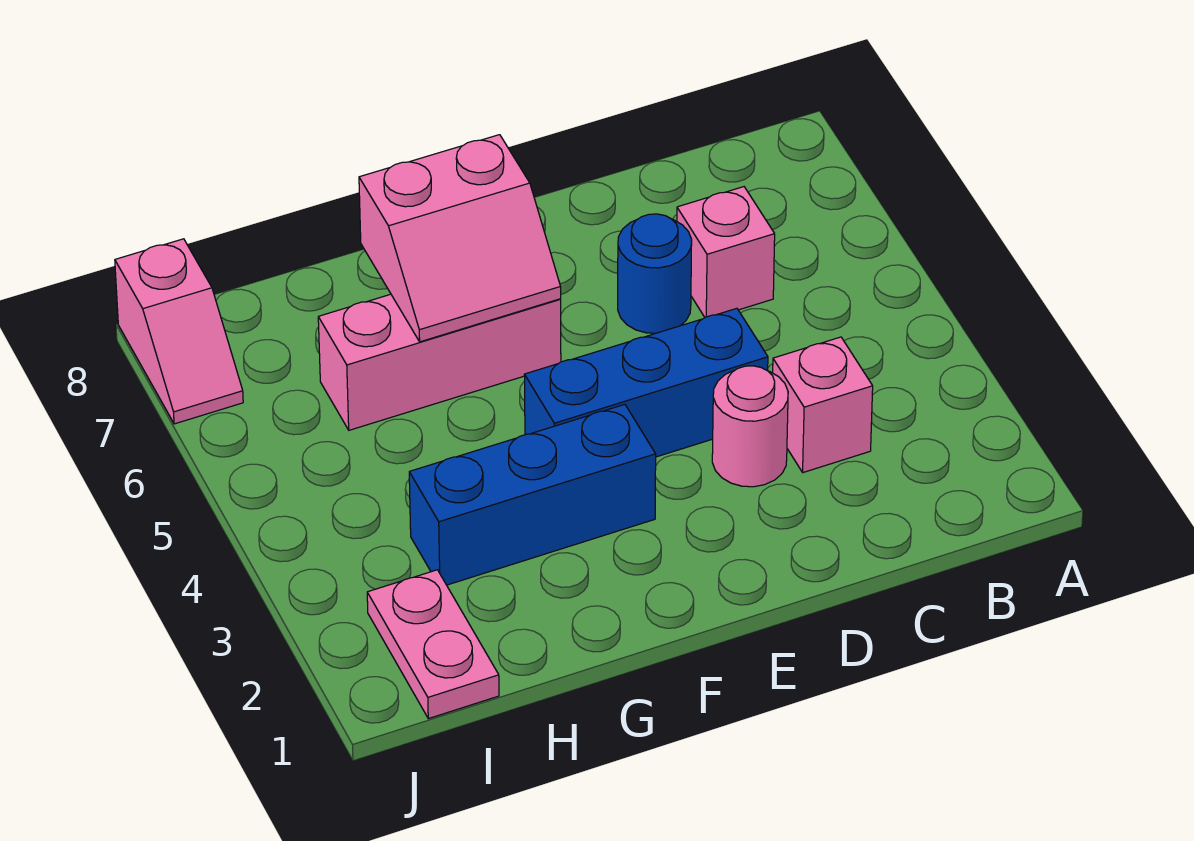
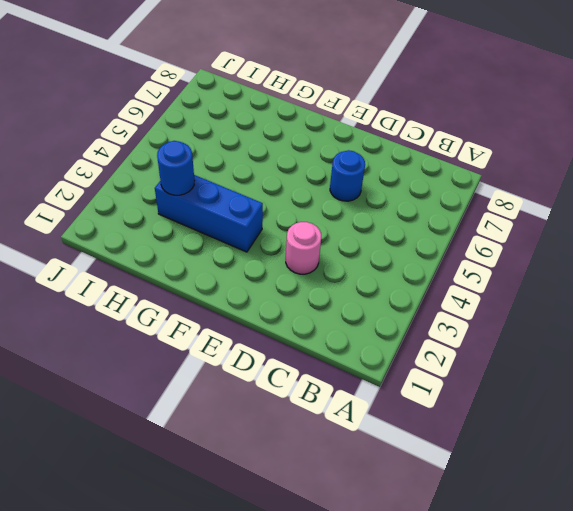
blue 1x1 round brick [157,141,195,195] -> none
none -> pink 1x1 brick [773,337,873,472]
none -> pink 1x1 brick [677,187,775,317]

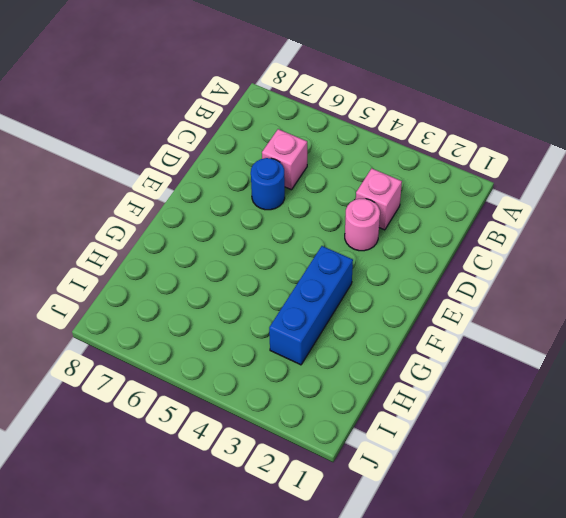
none -> blue 1x3 brick [524,308,768,457]
none -> pink 1x3 brick [318,294,561,430]

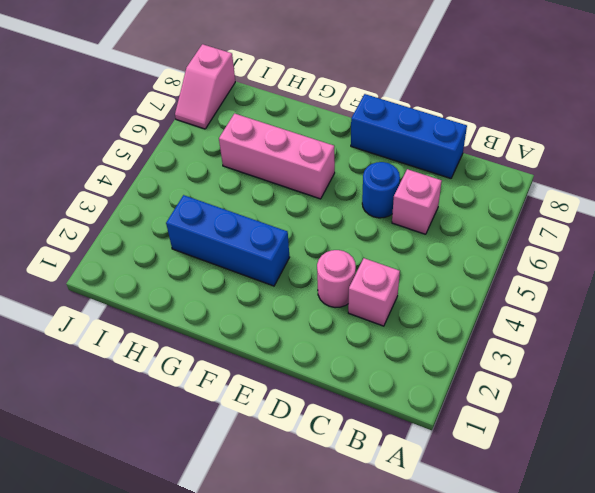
blue 1x3 brick [351,94,467,178] -> blue 1x3 brick moved to [524,308,768,457]
none -> pink 1x2 plate [367,570,499,719]
none -> pink 2x2 slope [359,135,561,342]

